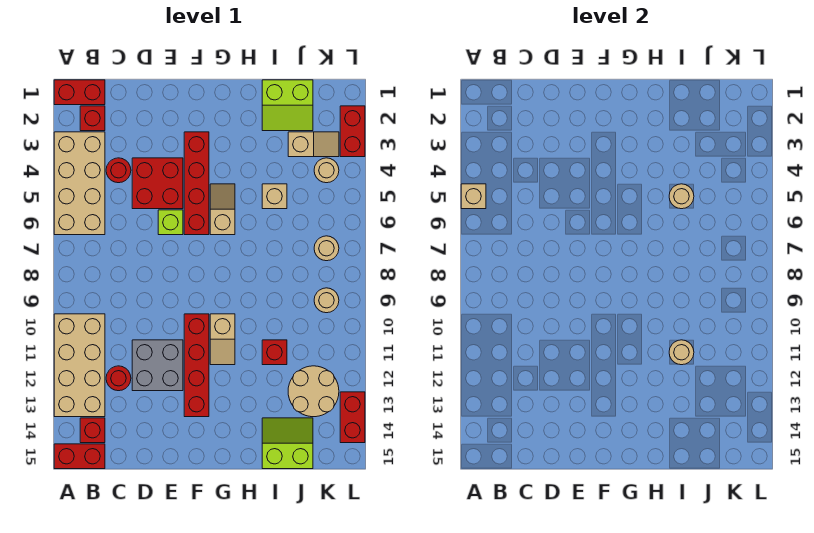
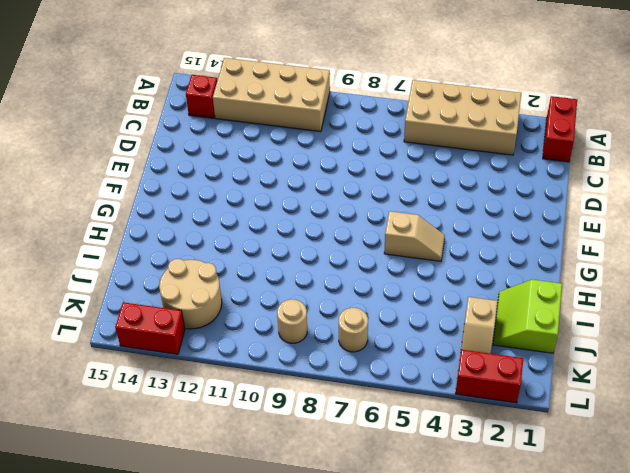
none -> red 1x2 brick [54,444,105,469]
none -> red 1x1 brick [80,106,105,131]
none -> red 1x1 round brick [106,158,131,183]

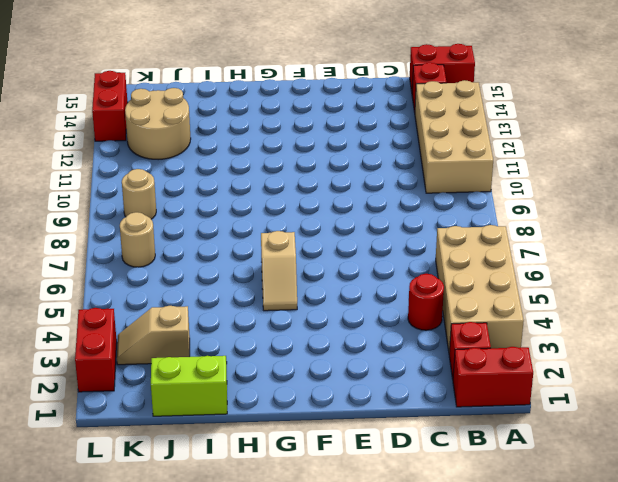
none -> red 1x1 round brick [106,366,131,391]
none -> red 2x2 brick [132,158,183,209]
none -> grey 2x2 brick [132,340,183,391]

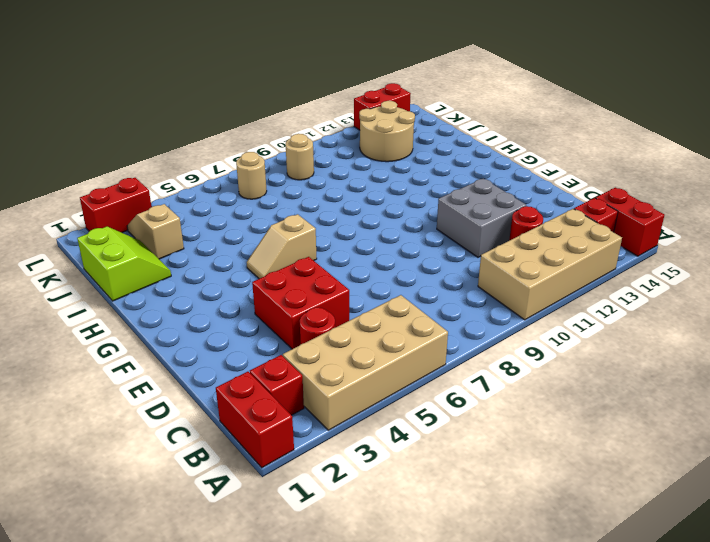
none -> lime 1x1 brick [158,210,183,235]
none -> red 1x4 brick [184,132,209,235]
none -> red 1x4 brick [184,314,209,417]

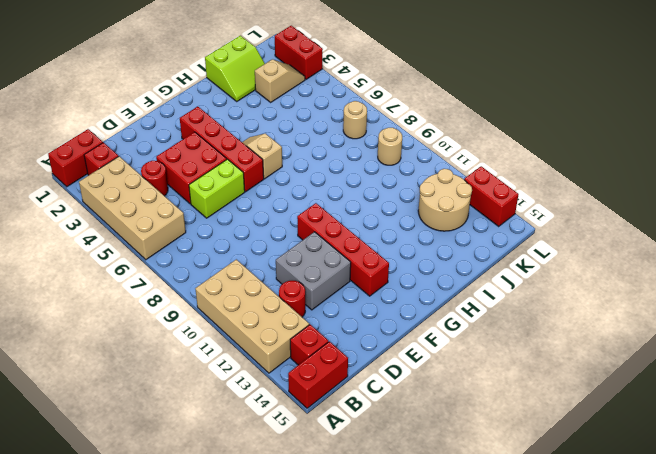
lime 1x2 brick [189,159,245,218] -> lime 1x1 brick [158,210,183,235]
none -> tan 1x2 slope [210,314,235,365]
none -> tan 1x1 brick [262,184,287,209]
none -> red 1x1 brick [262,340,287,365]

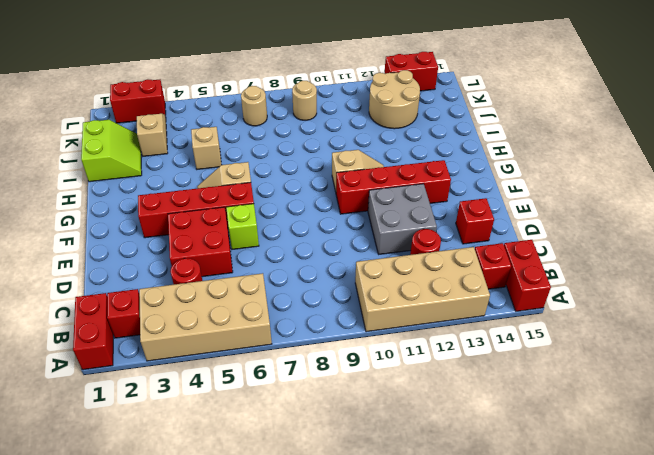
red 1x1 brick [456,198,494,244] -> red 1x1 brick moved to [262,340,287,365]
none -> lime 2x2 slope [262,418,313,469]
none -> tan 1x1 round brick [314,158,339,183]
none -> tan 1x1 brick [461,184,486,209]

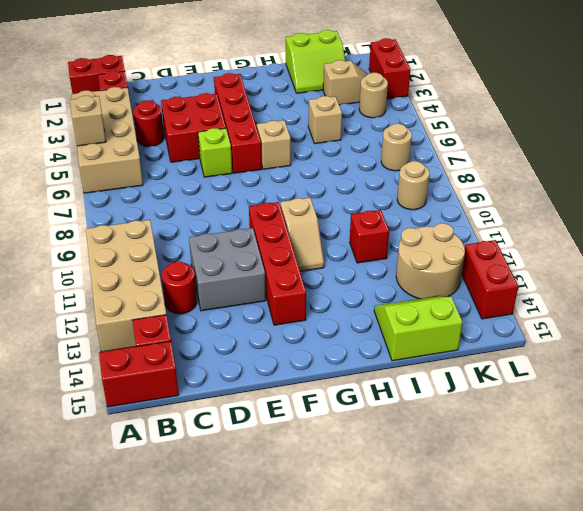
none -> tan 1x1 round brick [669,184,694,209]
none -> tan 1x1 round brick [669,340,694,365]

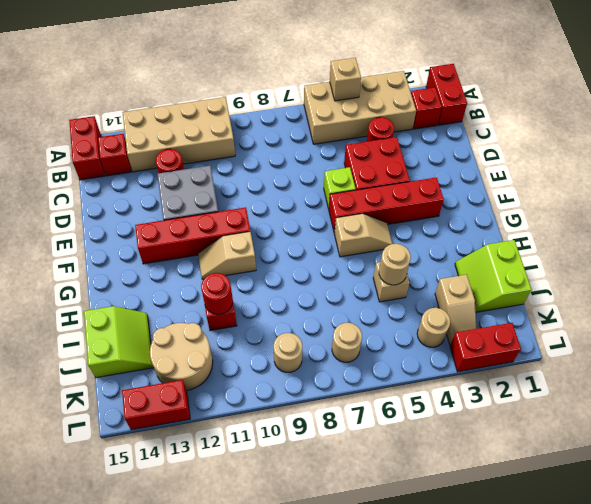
red 1x1 round brick [201,273,233,314] -> tan 1x1 round brick [669,340,694,365]

